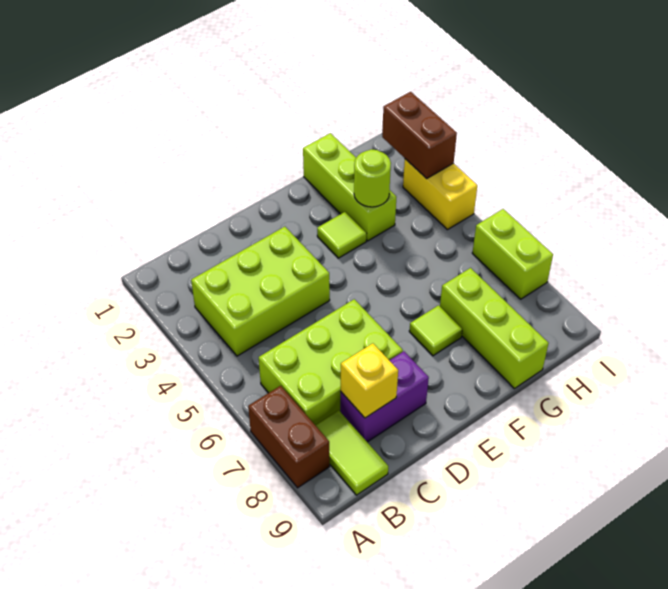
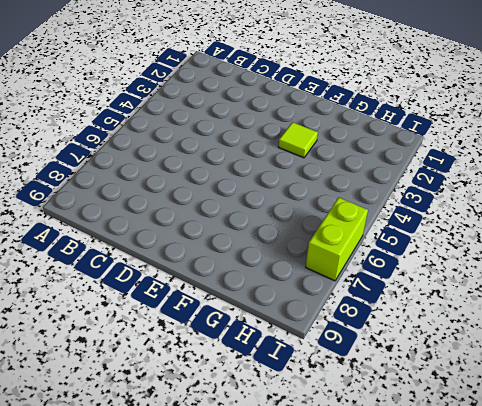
none -> brown 1x2 brick [248,386,330,488]
none -> lime 2x3 brick [191,227,330,356]
none -> lime 2x3 brick [259,299,403,425]

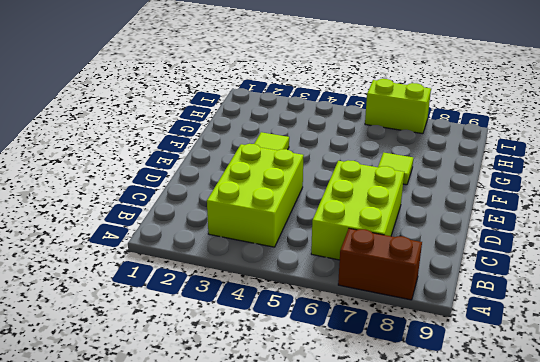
none -> lime 1x2 tile [315,410,388,495]
none -> purple 1x2 brick [340,351,429,442]
none -> lime 1x3 brick [303,133,396,241]

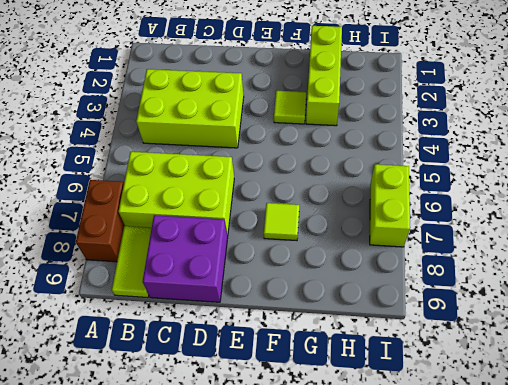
purple 2x2 brick [143,215,228,302] -> purple 1x2 brick [340,351,429,442]
none -> lime 1x3 brick [440,268,549,389]
none -> yellow 1x2 brick [403,159,477,230]
none -> yellow 1x1 brick [341,343,398,418]

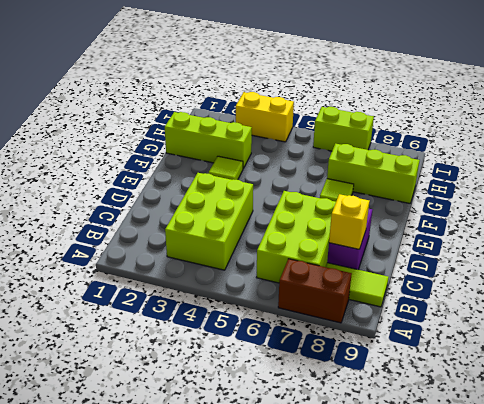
none -> lime 1x1 round brick [354,149,391,207]
none -> brown 1x2 brick [382,92,457,179]

